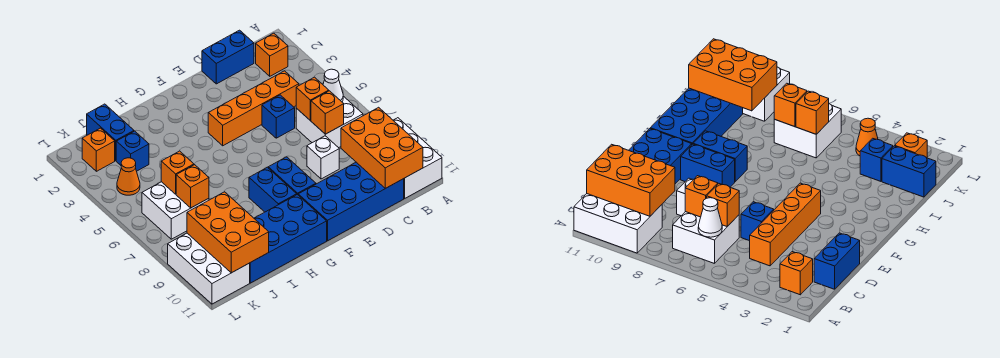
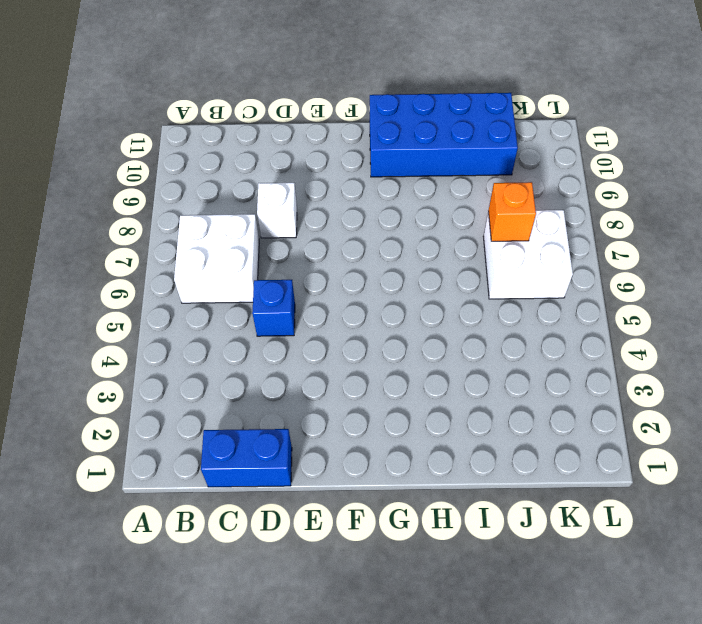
none -> white 2x3 brick [393,118,442,198]
none -> orange 1x1 brick [256,33,288,76]
none -> orange 1x4 brick [208,71,299,146]

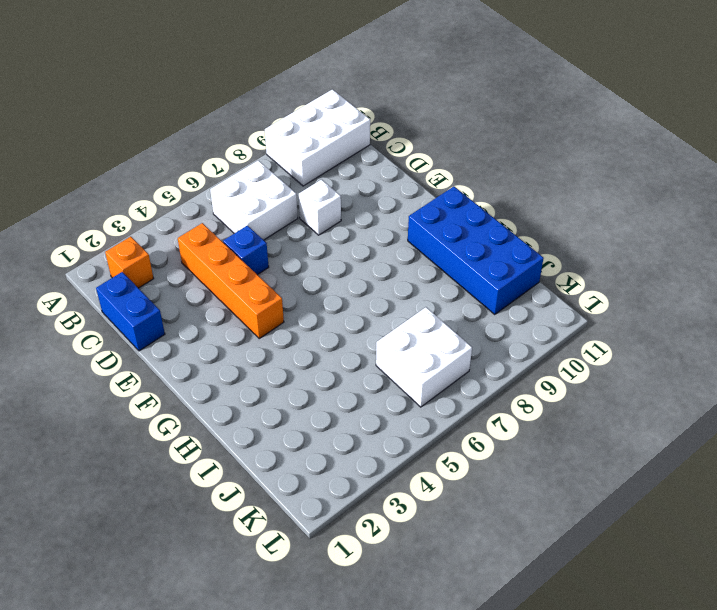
none -> blue 2x4 brick [298,162,404,241]
none -> blue 1x2 brick [268,157,316,195]
none -> blue 1x2 brick [249,167,297,212]

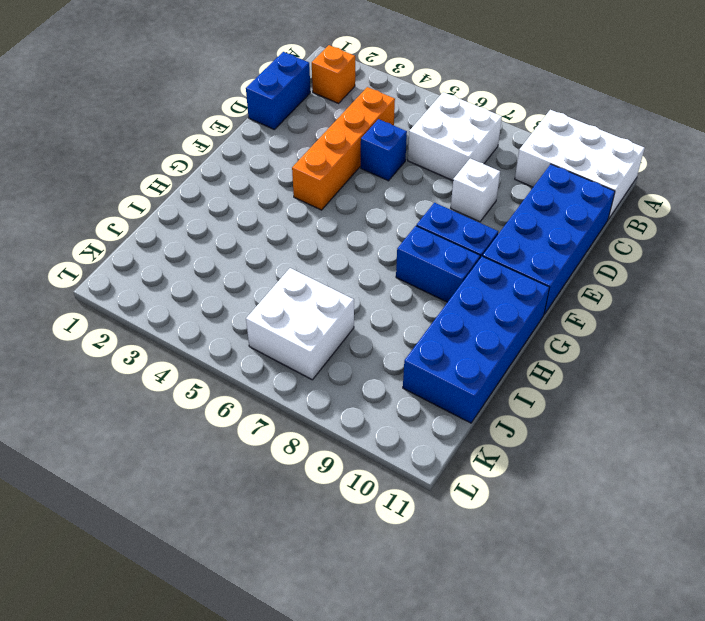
none -> blue 1x2 brick [87,104,134,161]
none -> blue 1x1 brick [116,131,149,171]
none -> orange 1x1 brick [82,128,115,171]

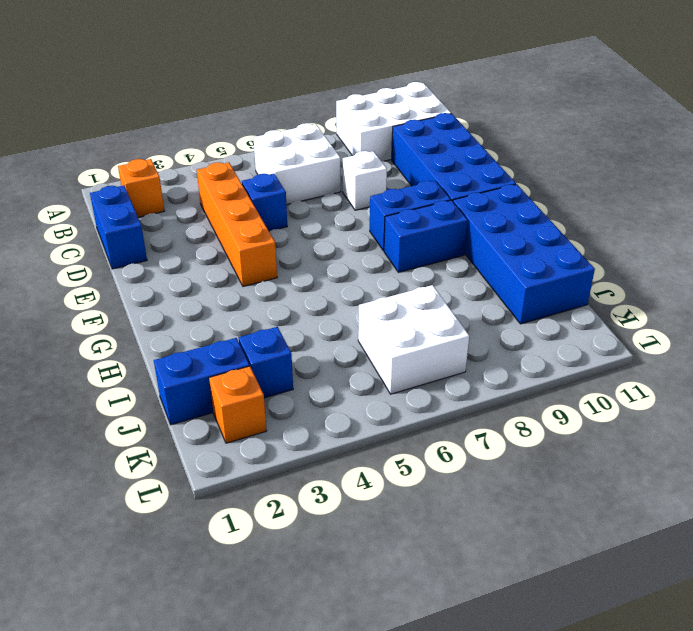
none -> orange 1x1 cone [117,158,140,195]
none -> white 2x3 brick [168,233,250,304]
none -> white 1x1 cone [323,69,343,102]

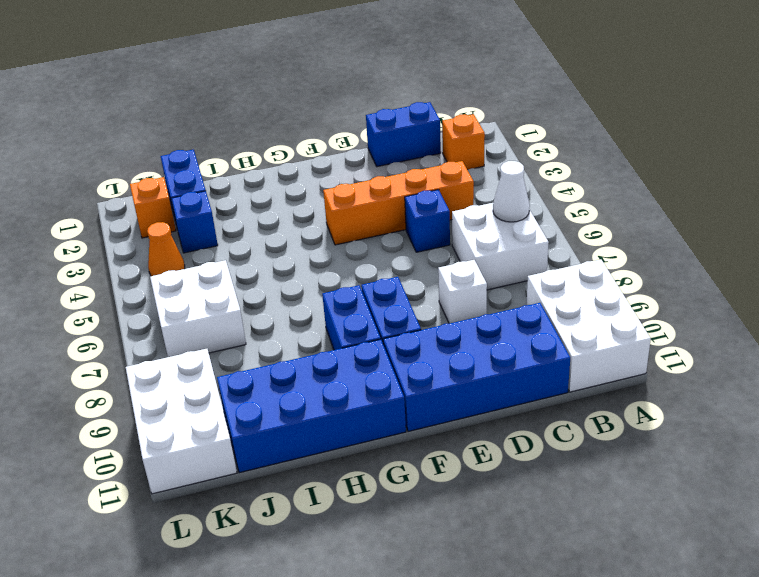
none -> orange 2x3 brick [341,107,423,188]
none -> orange 1x1 brick [296,77,329,120]
none -> orange 1x1 brick [311,91,344,134]

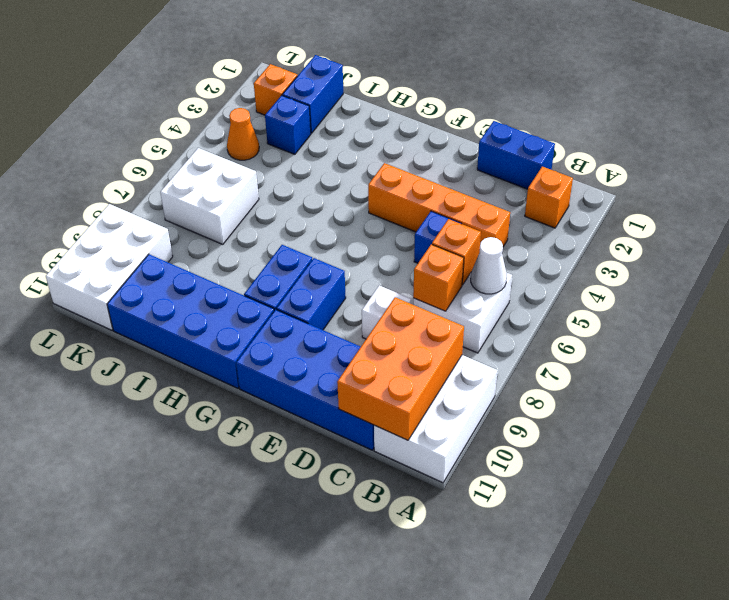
none -> orange 1x1 brick [161,151,194,194]
none -> orange 1x1 brick [176,165,209,208]
none -> orange 2x3 brick [187,192,269,273]

